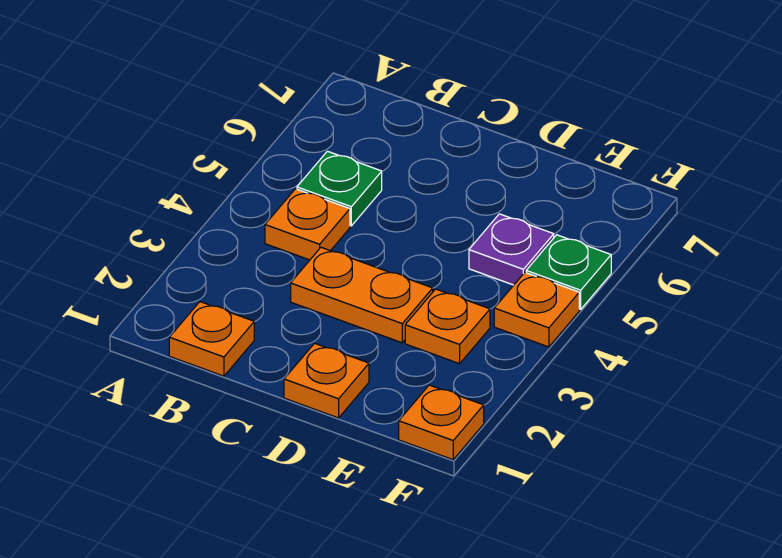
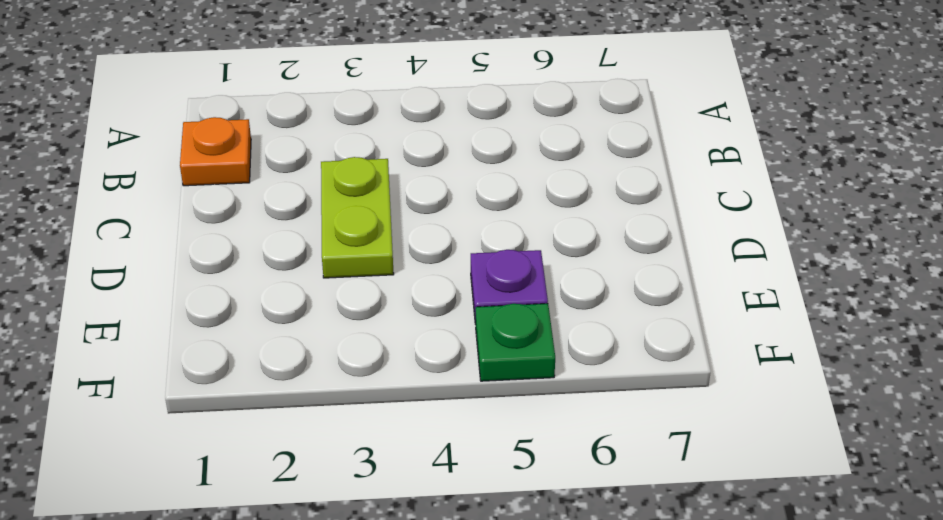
lime 1x2 plate [321,157,394,278] -> orange 1x2 plate [291,247,433,343]
none -> orange 1x1 plate [265,189,350,260]
none -> green 1x1 plate [297,151,382,226]

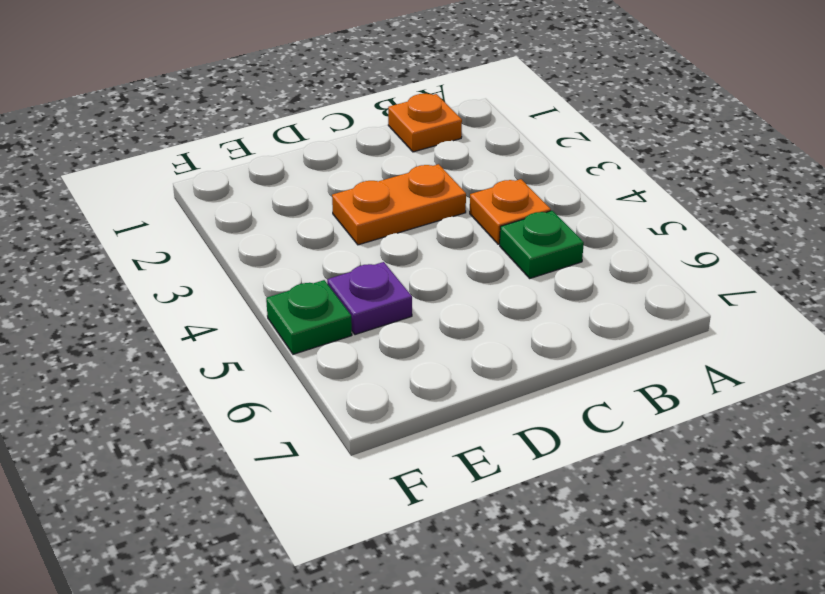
none -> orange 1x1 plate [284,343,369,418]
none -> orange 1x1 plate [405,289,490,364]

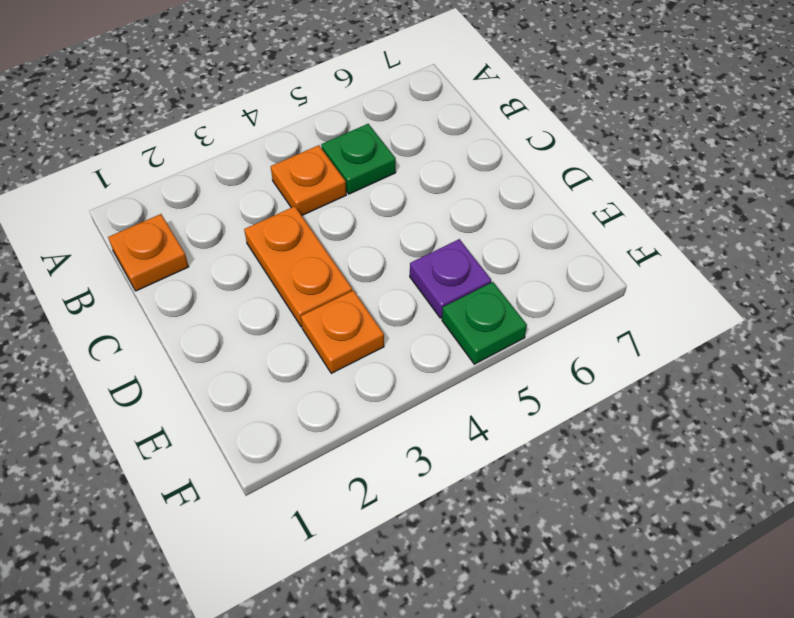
none -> orange 1x1 plate [284,343,369,418]
none -> orange 1x1 plate [399,385,484,460]

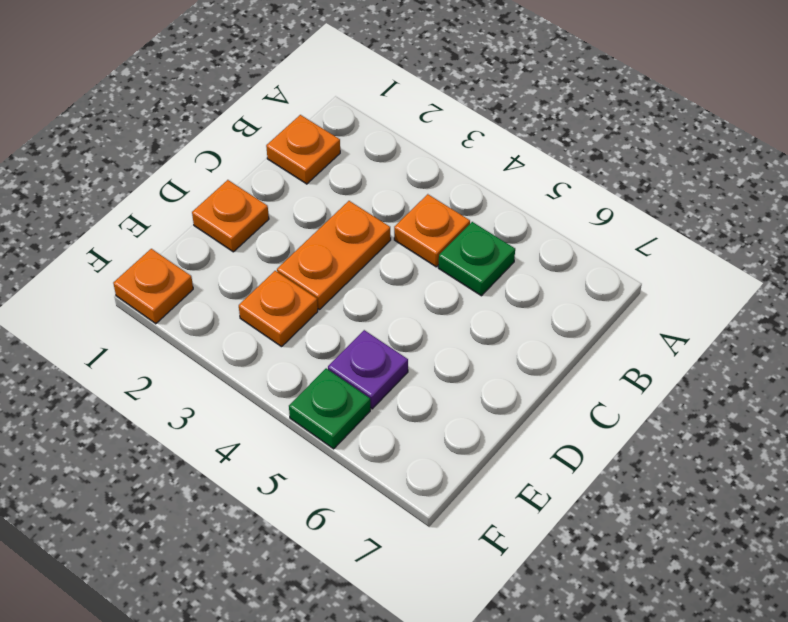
none -> orange 1x1 plate [494,273,579,347]

